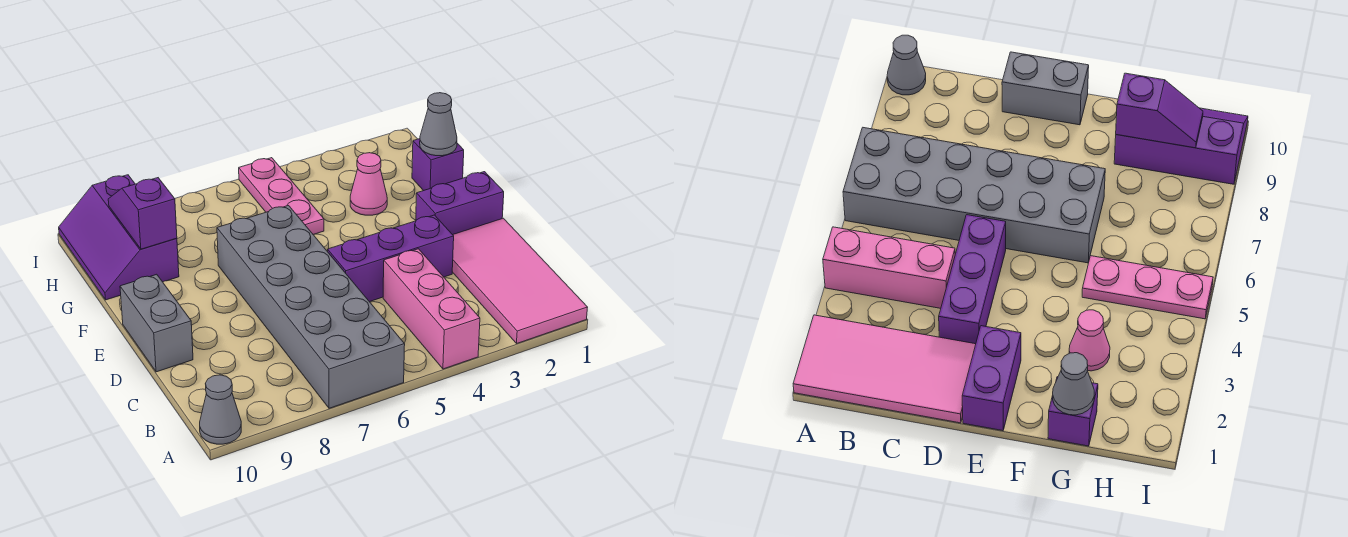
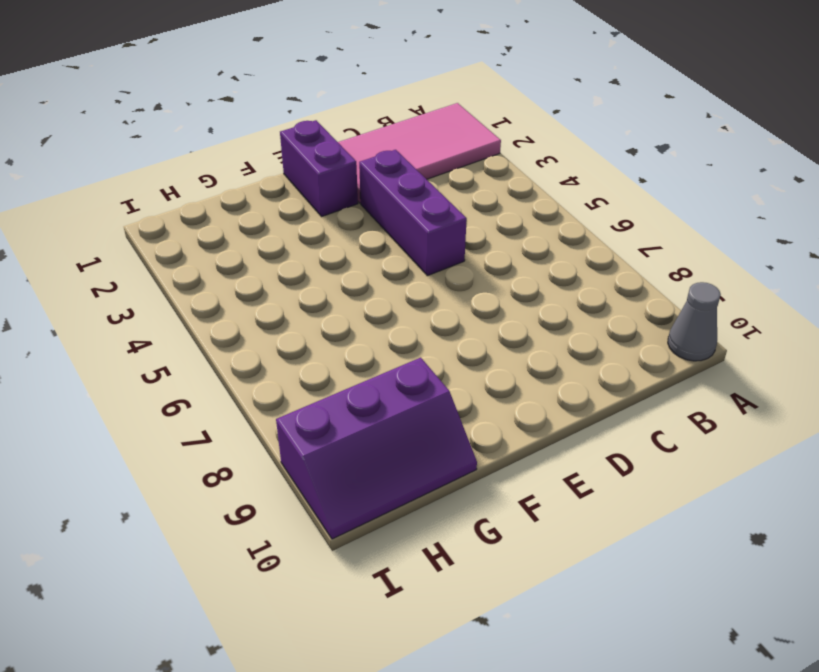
none -> pink 1x3 brick [383,249,480,369]
none -> grey 2x6 brick [217,206,405,408]
none -> grey 1x2 brick [120,274,193,372]

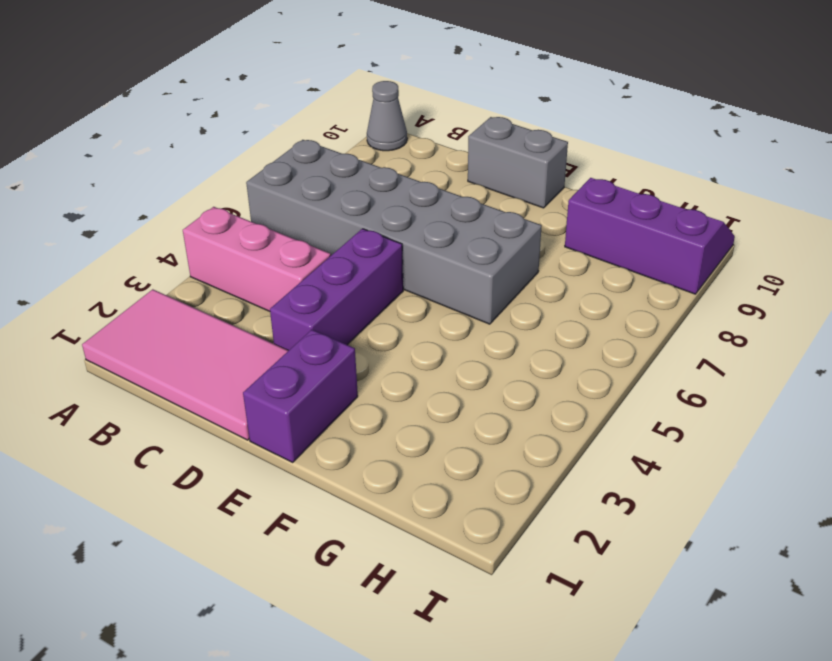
none -> purple 1x1 brick [412,139,464,191]
none -> pink 1x1 cone [350,153,387,215]
none -> pink 1x3 plate [239,158,324,235]

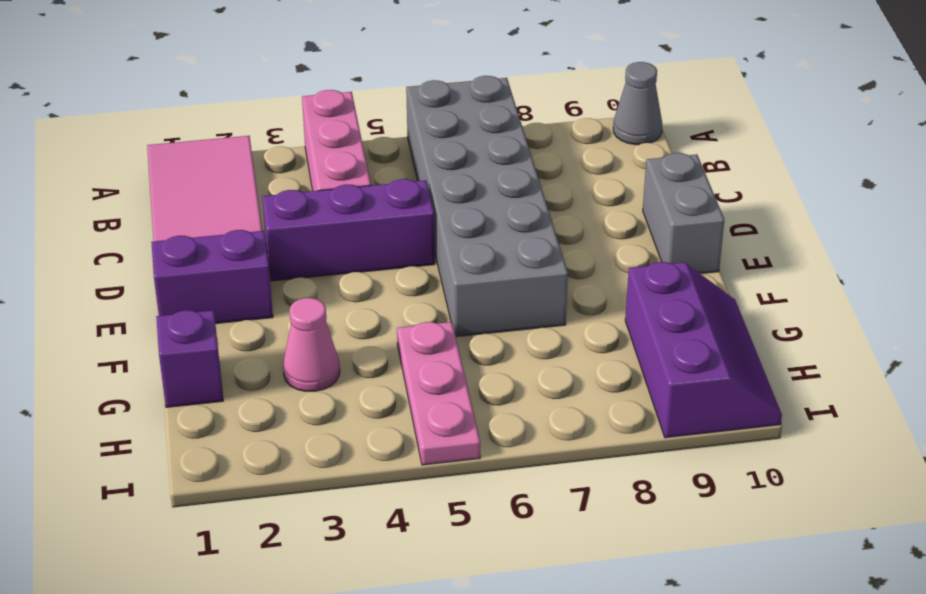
none -> grey 1x1 cone [420,93,457,156]
none -> purple 1x2 slope [108,178,177,249]

